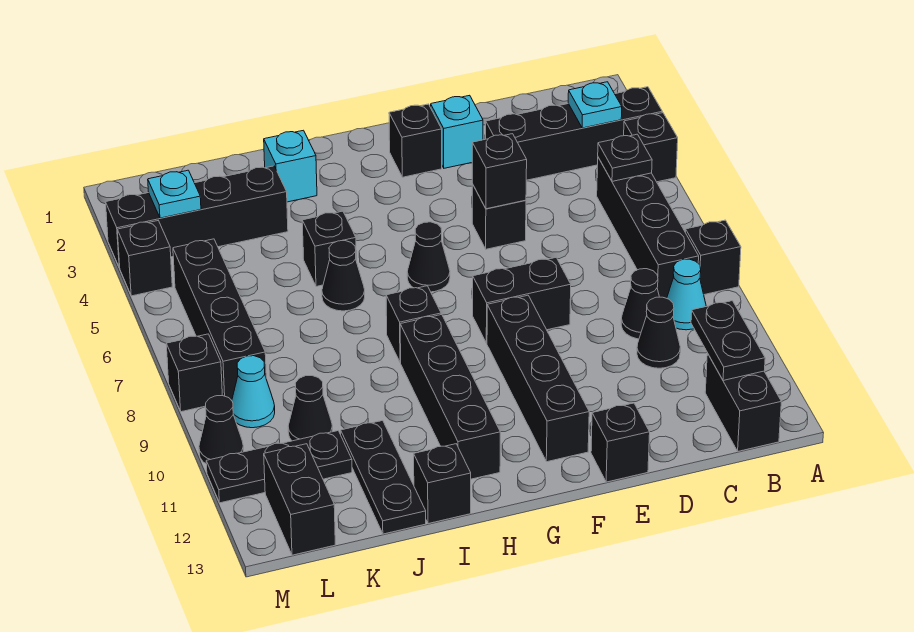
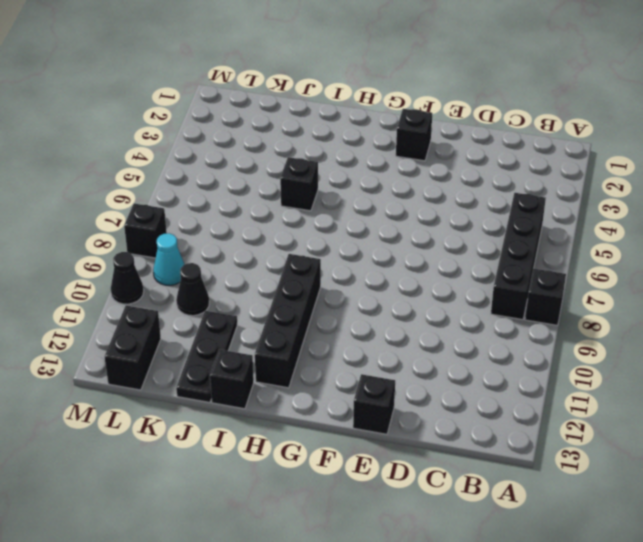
none -> black 1x4 brick [486,87,662,180]
none -> black 1x1 brick [624,113,678,182]
none -> cyan 1x1 cone [667,259,706,330]
none -> black 1x2 brick [705,353,781,451]

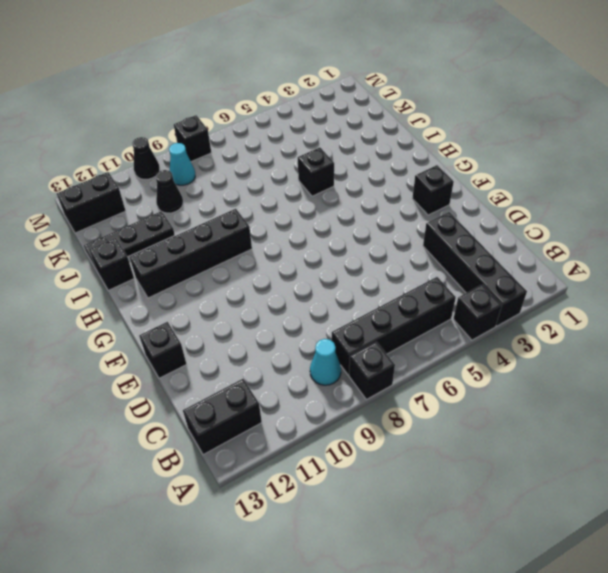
none -> black 1x1 cone [621,269,659,339]
none -> black 1x1 cone [637,297,680,368]
none -> cyan 1x1 brick [431,95,483,168]
none -> black 1x1 brick [472,184,526,249]

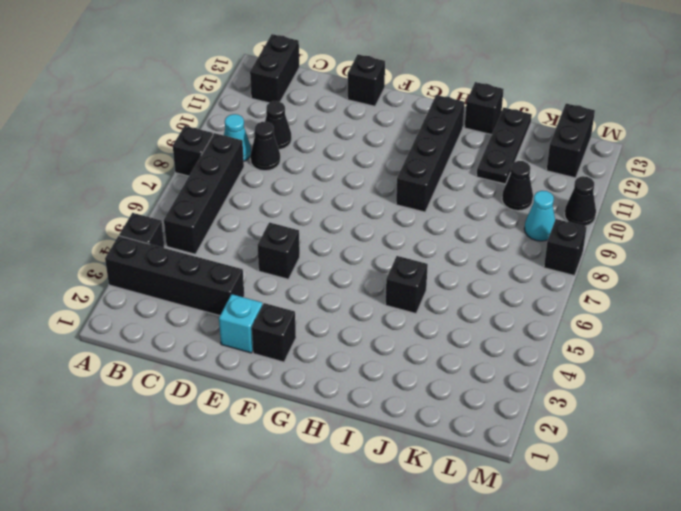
none -> black 1x2 brick [473,258,571,343]
none -> black 1x4 brick [487,295,589,462]
none -> black 1x1 cone [407,222,450,292]
none -> black 1x1 brick [386,286,441,363]

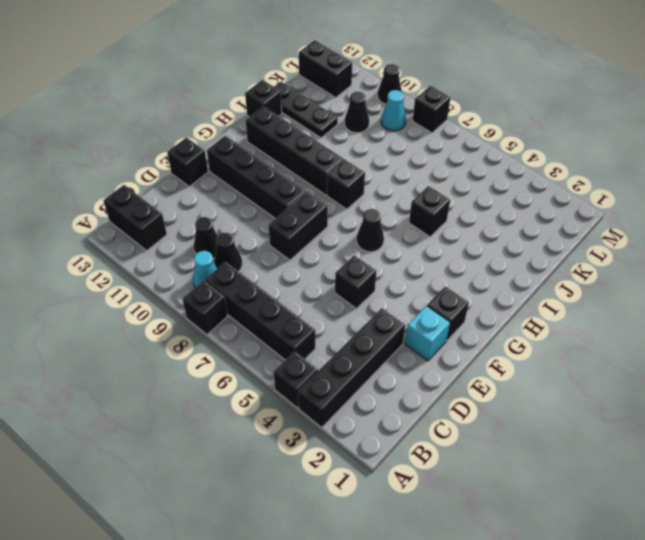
none -> cyan 1x1 brick [264,130,317,202]
none -> black 1x1 cone [322,241,365,311]
none -> black 1x4 brick [106,166,288,268]
none -> black 1x3 plate [206,431,352,503]

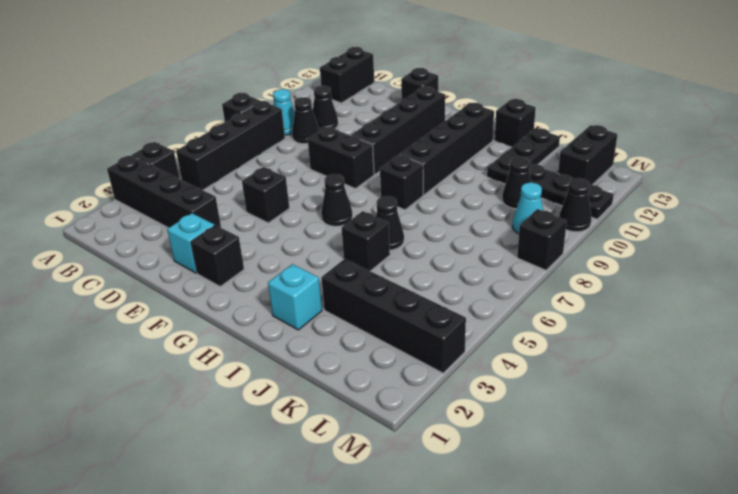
none -> black 1x4 brick [173,239,266,400]
none -> black 1x1 brick [117,221,172,296]
none -> cyan 1x1 plate [568,82,622,128]
none -> black 1x1 plate [598,134,652,181]

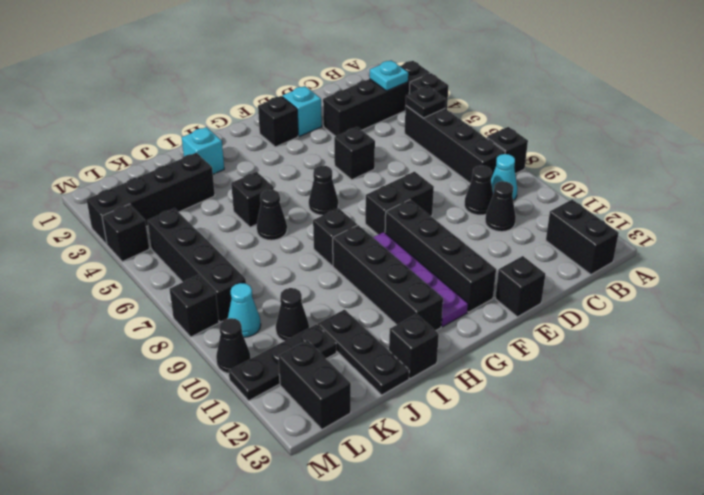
purple 1x4 plate [373,232,468,327] -> none
none -> black 1x2 plate [691,301,765,380]
none -> black 1x1 brick [472,134,527,209]
none -> cyan 1x1 plate [148,170,201,218]

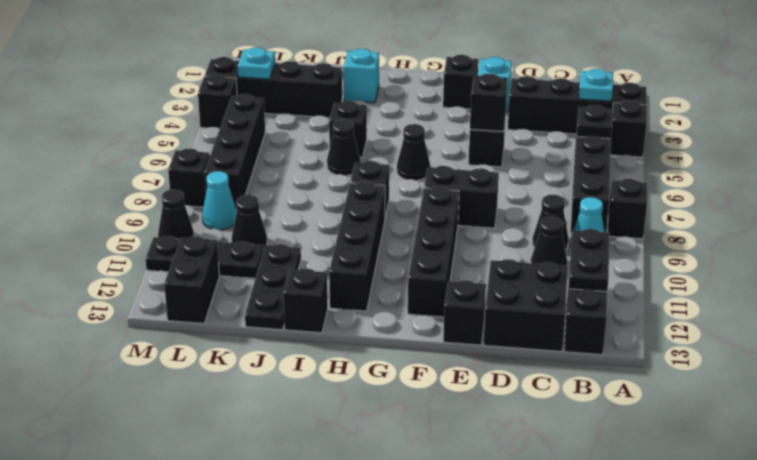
black 2x2 brick [483,259,568,352] -> none

